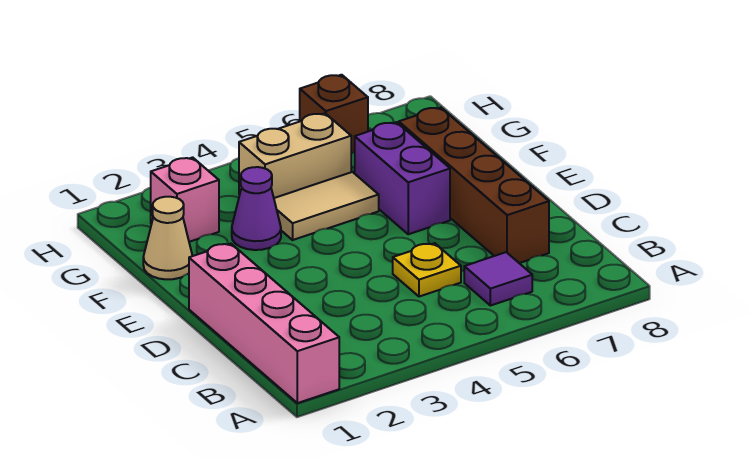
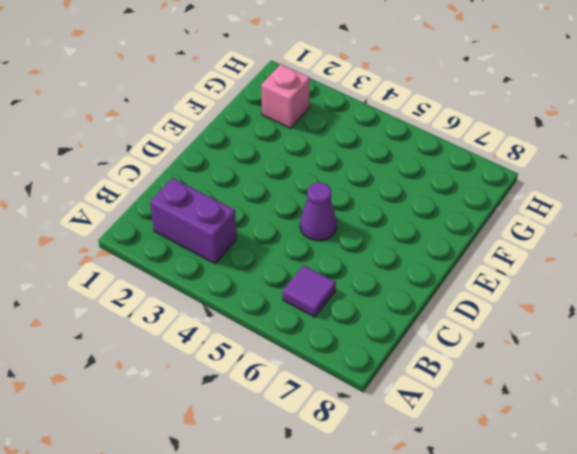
purple 1x2 brick [150,178,237,264] -> purple 1x2 brick turned to [355,122,450,234]
purple 1x1 cone [300,182,337,241] -> purple 1x1 cone moved to [232,167,281,250]
none -> pink 1x4 brick [189,244,339,403]
none -> yellow 1x1 plate [393,243,461,297]

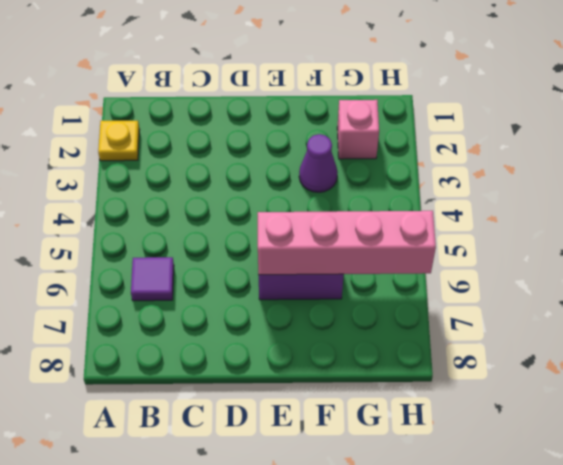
yellow 1x1 plate [98,121,140,161] -> yellow 1x1 plate moved to [393,243,461,297]
pink 1x4 brick [258,211,436,275] -> pink 1x4 brick moved to [189,244,339,403]
none -> brown 1x4 brick [399,107,549,263]
none -> tan 1x1 cone [143,197,192,279]

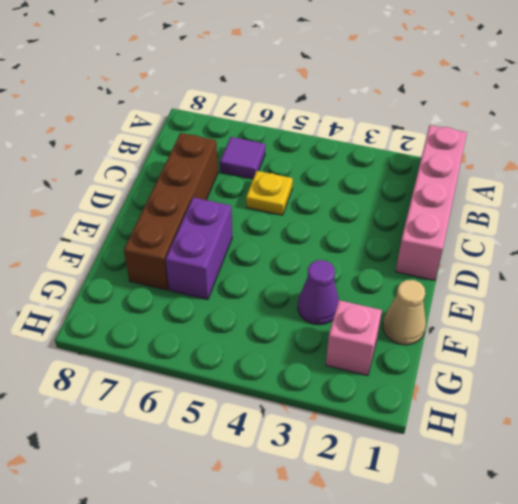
none -> tan 1x2 tile [274,172,379,240]
none -> tan 1x2 brick [239,113,351,198]

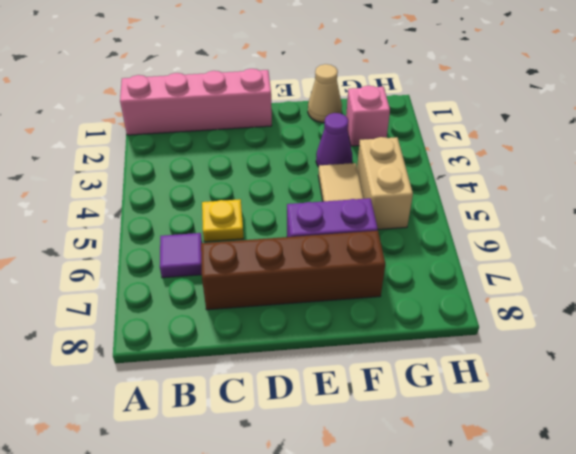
none -> brown 1x1 brick [300,75,368,154]

